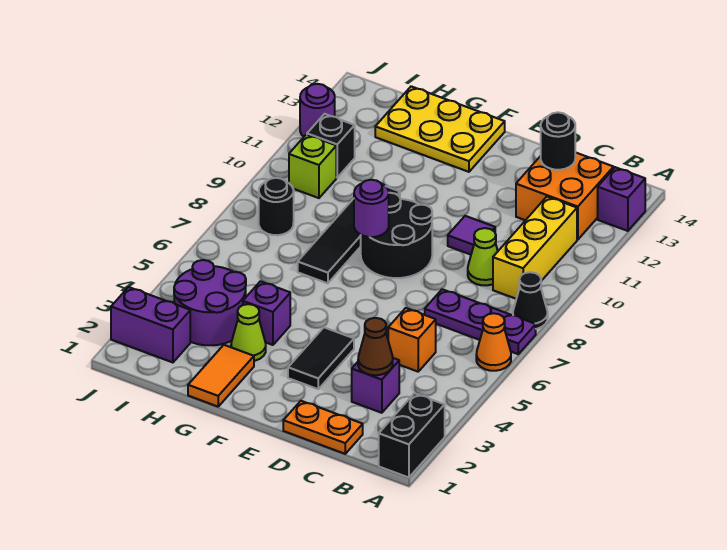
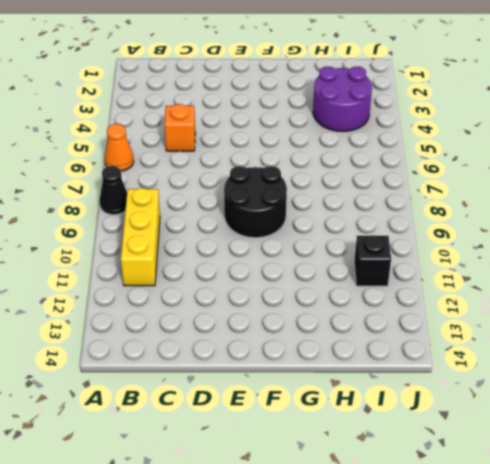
none -> black 1x2 brick [379,393,445,478]
none -> purple 1x3 plate [425,289,536,354]
none -> purple 1x1 brick [598,167,645,231]

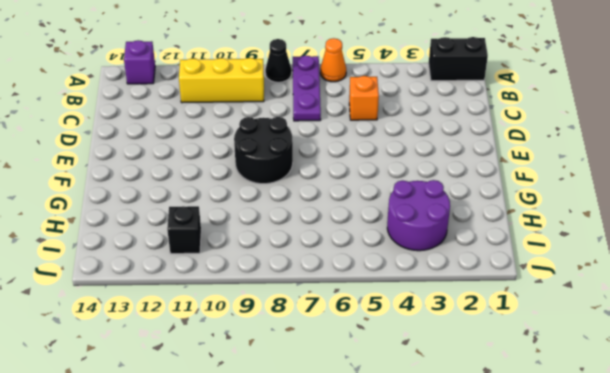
none -> orange 2x2 brick [516,152,614,240]
none -> orange 1x2 plate [283,401,363,454]
none -> purple 1x1 brick [352,358,399,413]

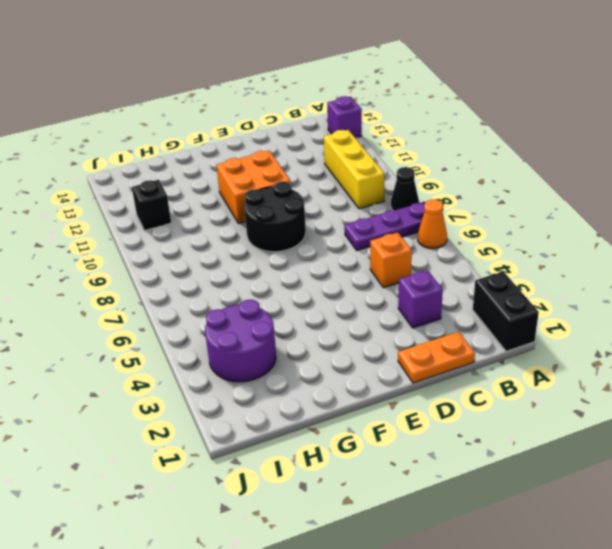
orange 2x2 brick [216,151,291,223] -> orange 2x2 brick moved to [516,152,614,240]
none -> lime 1x1 cone [468,228,498,285]
none -> purple 1x1 tile [448,216,495,255]
none -> black 1x2 tile [288,327,354,389]

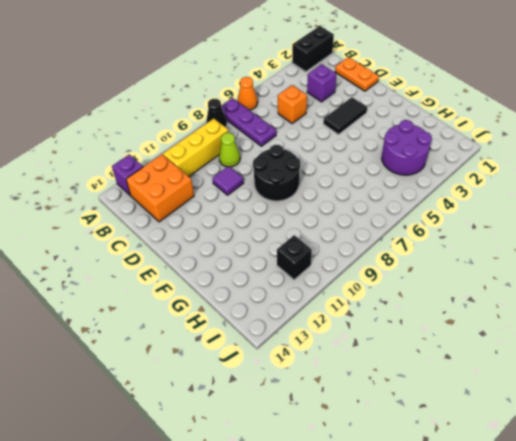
none -> yellow 2x3 plate [375,86,505,172]
none -> orange 1x2 tile [188,345,254,407]
none -> lime 1x1 cone [231,304,266,361]

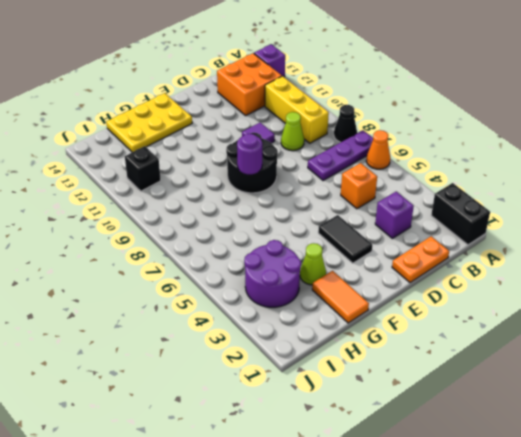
none -> purple 1x1 brick [243,281,290,345]
none -> black 1x4 tile [298,187,400,283]
none -> purple 1x2 brick [111,287,190,362]

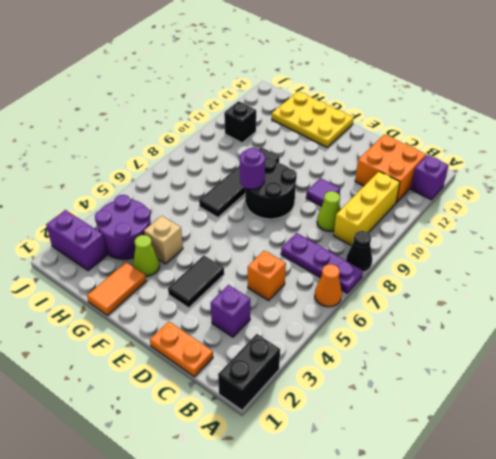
tan 1x1 brick [144,216,183,264] -> purple 1x1 brick [243,281,290,345]
none -> black 1x1 round brick [259,178,294,235]
none -> lime 1x1 brick [289,134,336,198]
none -> purple 1x1 round brick [300,84,335,137]

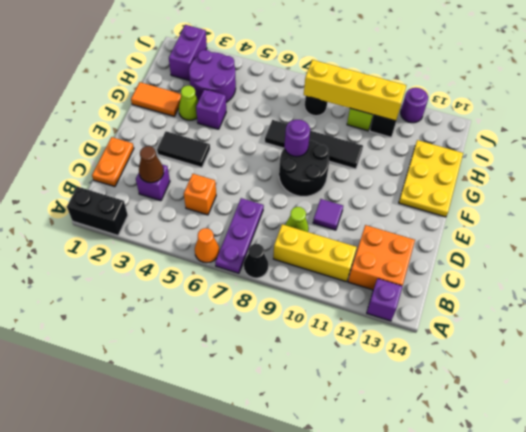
yellow 1x4 brick [304,60,406,121] -> none
none -> black 1x1 round brick [541,112,575,170]

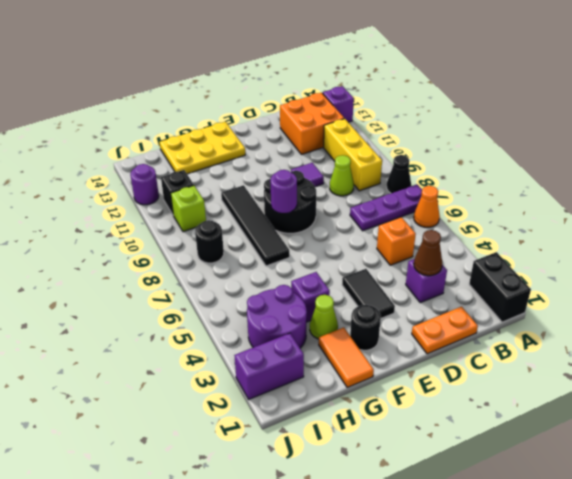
black 1x1 round brick [350,305,381,350] -> black 1x1 round brick moved to [541,112,575,170]

